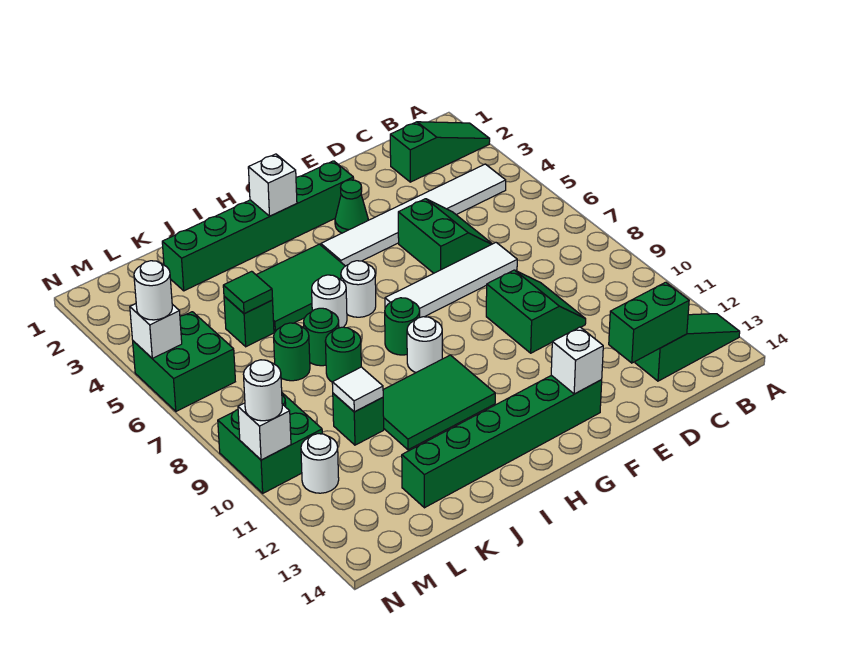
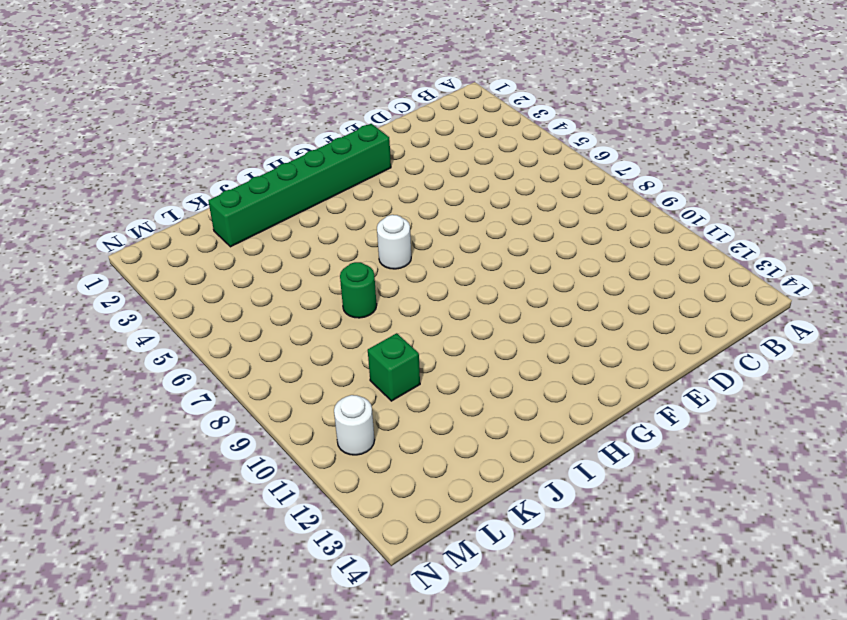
none -> green 1x3 slope [390,122,490,182]
none -> green 1x3 slope [635,314,740,381]
none -> white 1x6 tile [321,164,506,266]
none -> green 2x2 slope [398,199,492,273]

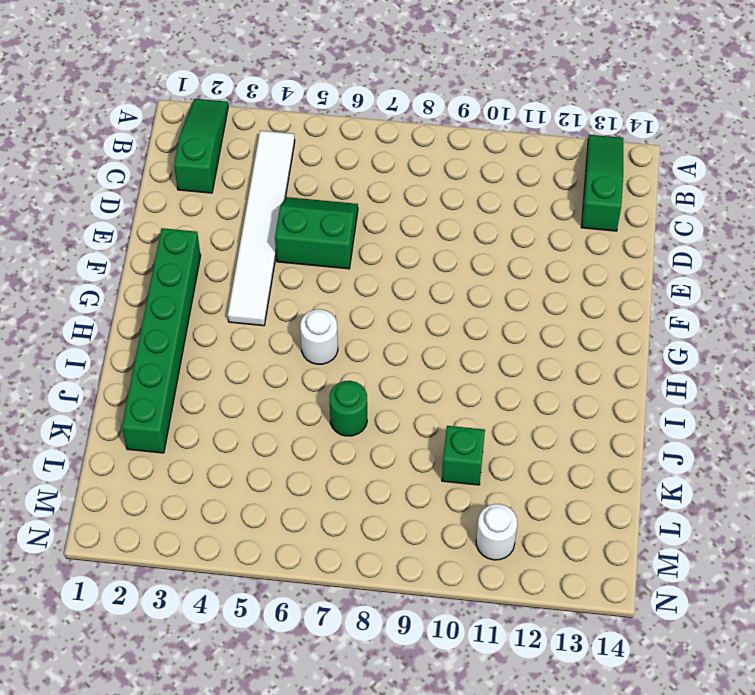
none -> white 1x4 tile [385,243,517,317]
none -> green 2x2 slope [486,270,586,353]
none -> green 1x1 cone [335,180,368,233]
none -> green 1x6 brick [402,375,602,508]

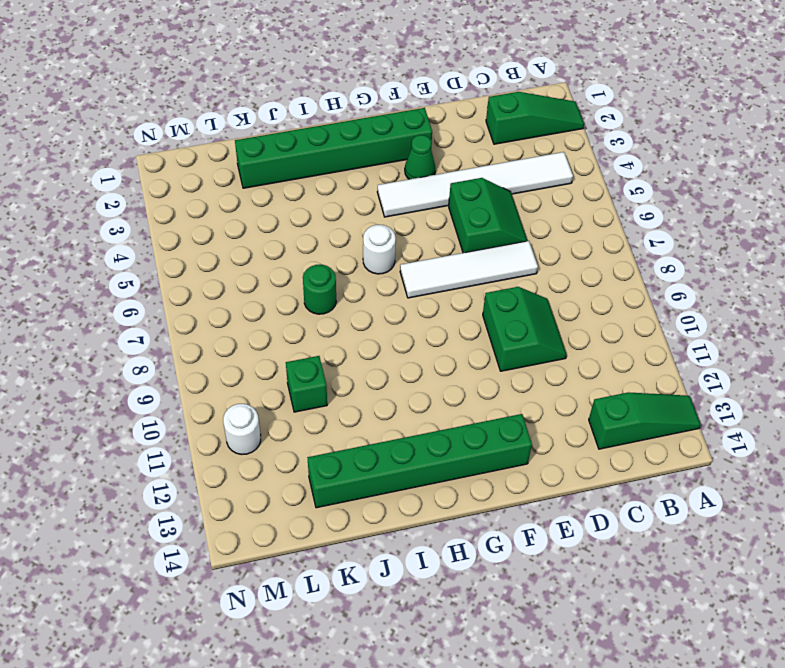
none -> green 2x3 tile [257,244,345,331]
none -> green 1x1 round brick [385,298,420,355]
none -> white 1x1 round brick [407,317,442,373]
none -> green 2x3 tile [383,355,495,450]

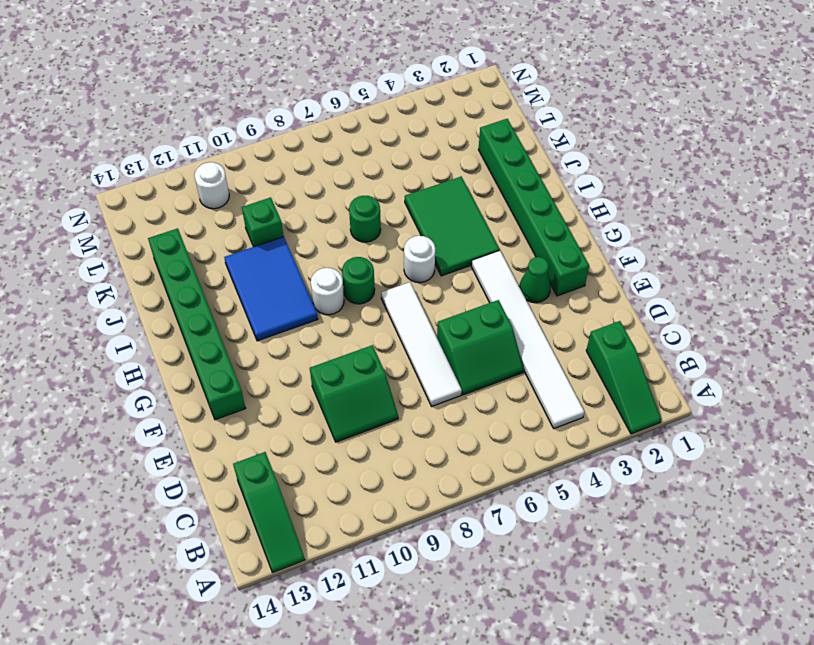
blue 2x3 tile [224,237,318,341] -> green 2x3 tile [383,355,495,450]
none -> white 1x1 round brick [312,275,347,328]
none -> green 1x1 round brick [325,327,361,382]
none -> green 1x1 brick [224,296,274,347]
none -> green 1x1 round brick [274,323,310,381]

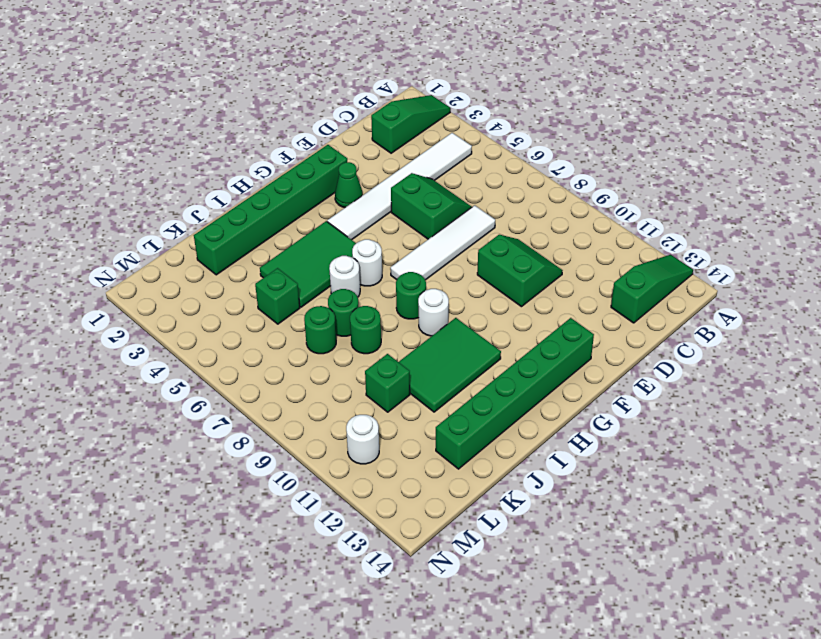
none -> green 2x2 brick [133,312,235,411]
none -> green 2x2 brick [218,393,322,493]
none -> green 1x2 brick [609,282,689,363]
none -> white 1x1 brick [551,327,603,394]

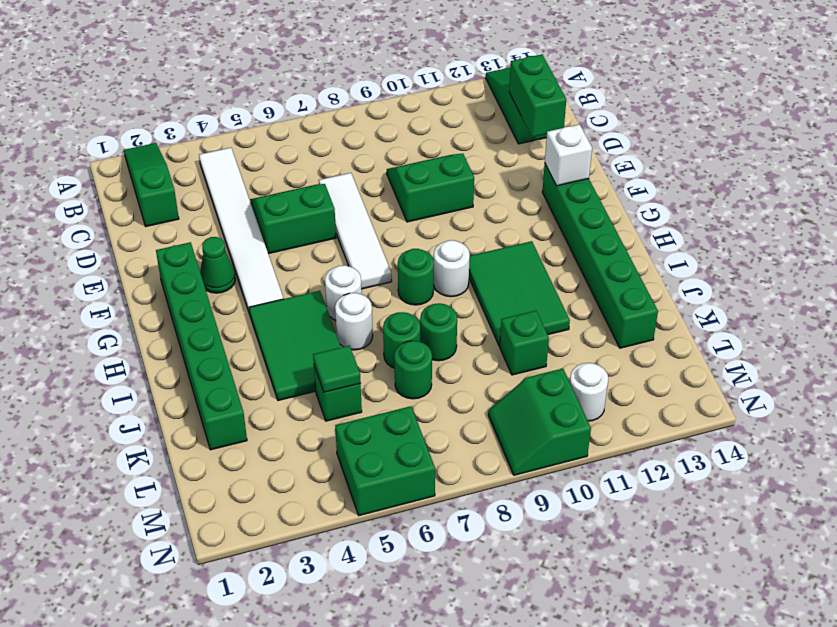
green 2x2 slope [488,368,591,475] -> green 2x2 brick [218,393,322,493]
none -> white 1x1 brick [248,154,297,216]
none -> white 1x1 tile [332,367,383,412]
none -> white 1x1 brick [130,304,182,358]
none -> white 1x1 brick [238,403,291,460]

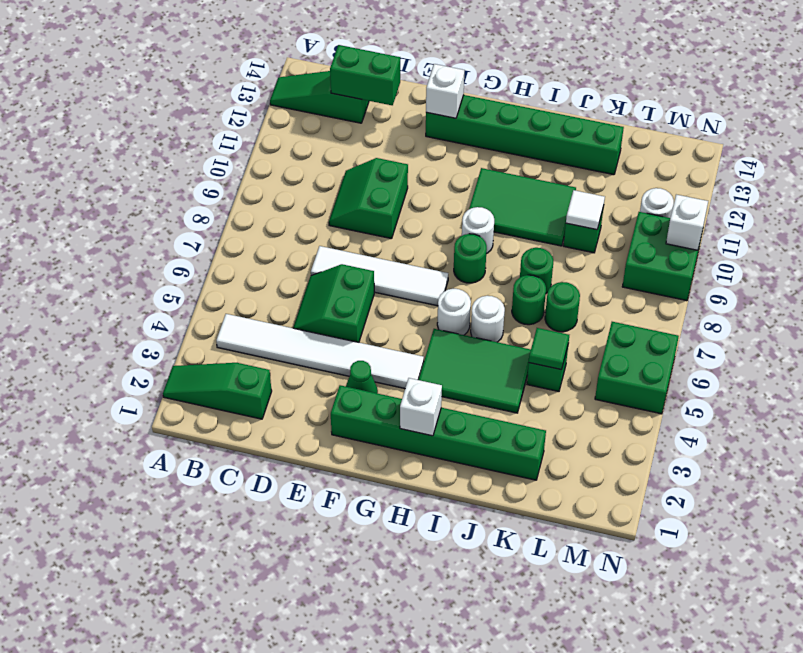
none -> white 1x1 brick [130,304,182,358]
none -> white 1x1 round brick [134,261,172,320]
none -> white 1x1 round brick [243,360,282,421]

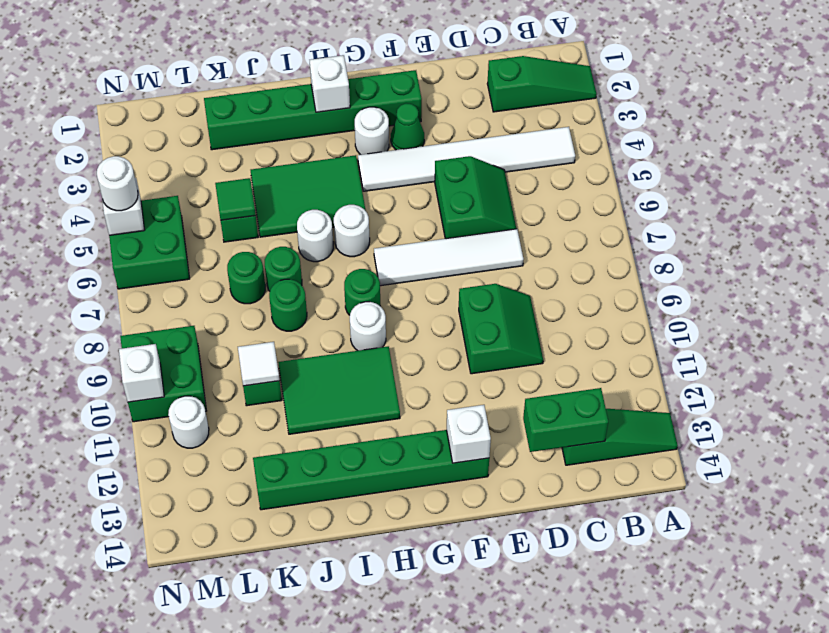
white 1x1 round brick [355,107,389,155] -> white 1x1 round brick moved to [243,360,282,421]

